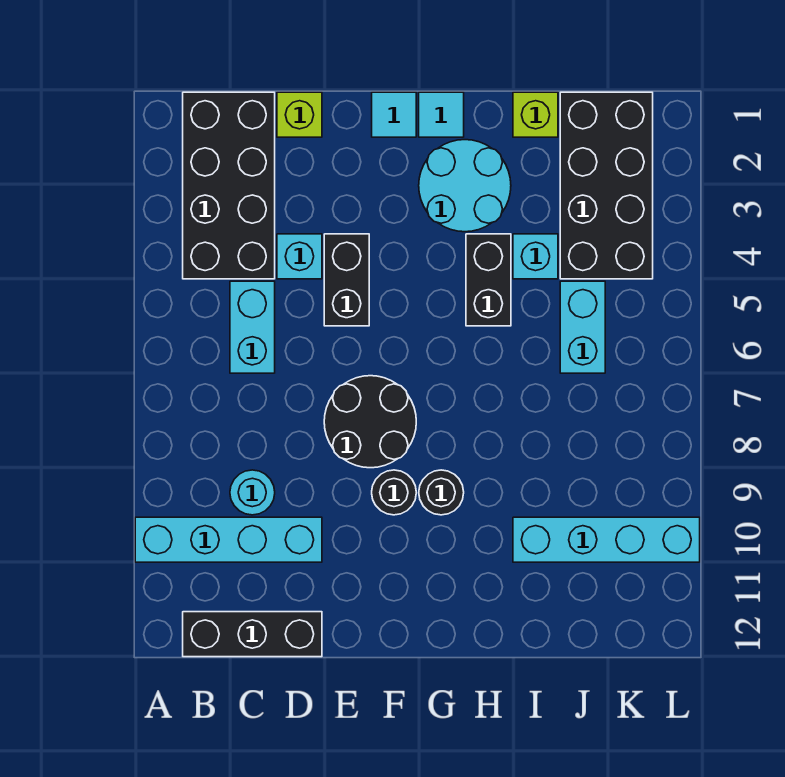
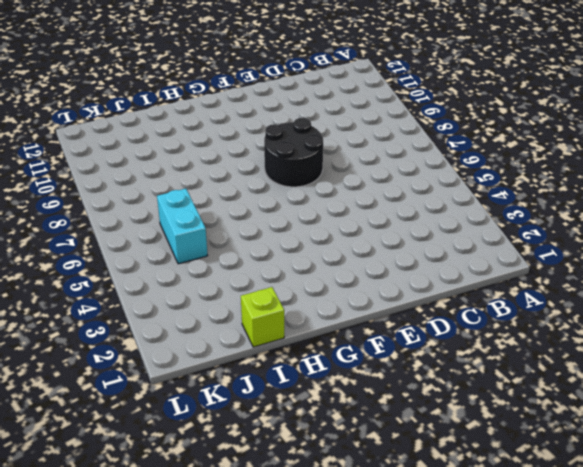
none -> cyan 1x4 brick [135,517,322,562]
none -> black 2x4 brick [183,92,275,279]
none -> black 1x3 brick [183,612,322,657]

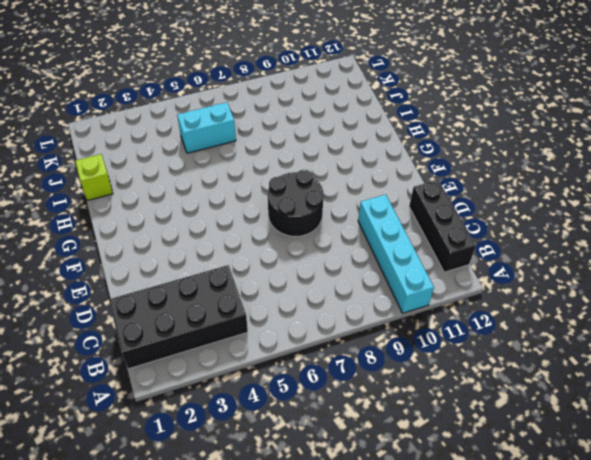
none -> cyan 1x2 brick [230,281,275,373]
none -> cyan 1x1 round brick [230,470,275,515]
none -> lime 1x1 brick [277,92,322,137]

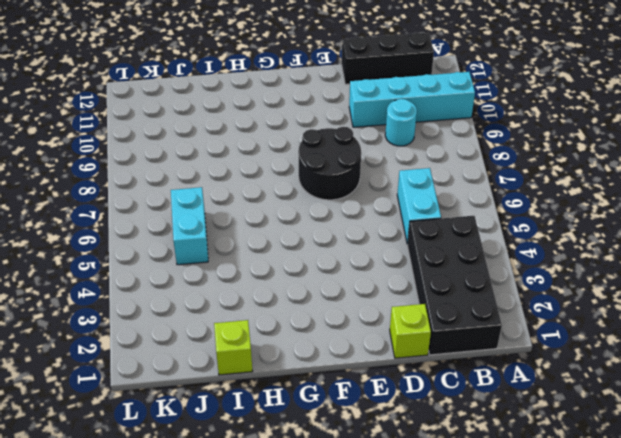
none -> cyan 1x1 brick [277,234,322,279]
none -> black 1x2 brick [324,234,369,326]
none -> cyan 1x1 tile [372,92,416,137]

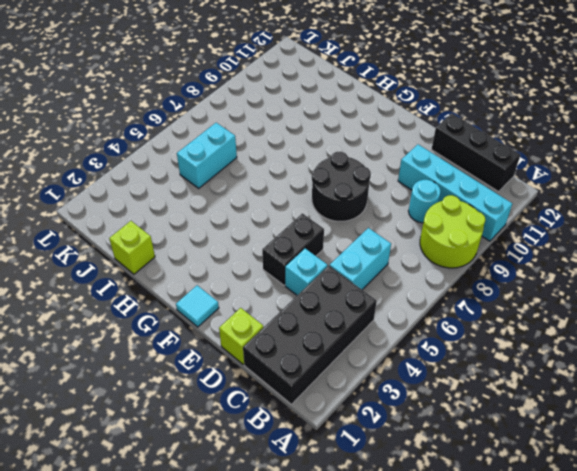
lime 2x2 round brick [420,195,485,268] -> none
none -> black 1x1 round brick [372,470,416,515]
none -> cyan 1x1 tile [419,92,464,137]
none -> cyan 2x2 round brick [419,140,511,232]

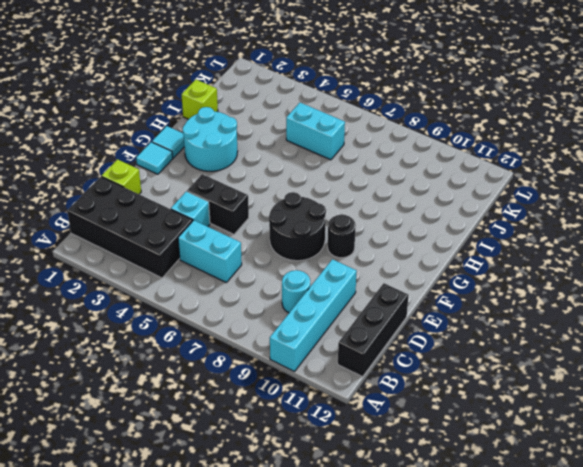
none -> black 1x1 round brick [419,470,464,515]
none -> black 1x2 brick [466,234,511,326]
none -> cyan 1x1 brick [513,234,558,279]

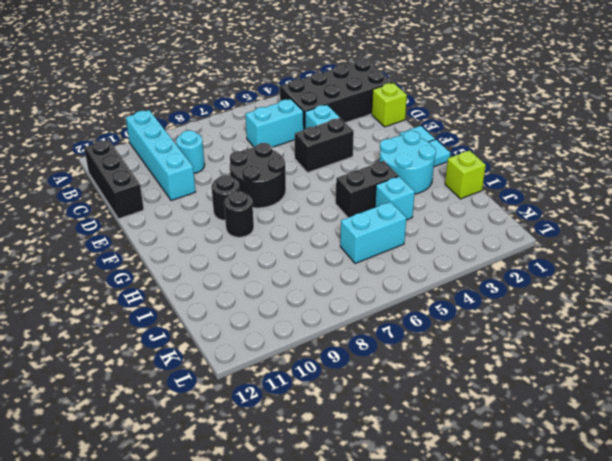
none -> cyan 1x4 brick [513,517,700,562]
none -> black 2x4 brick [560,92,653,279]

